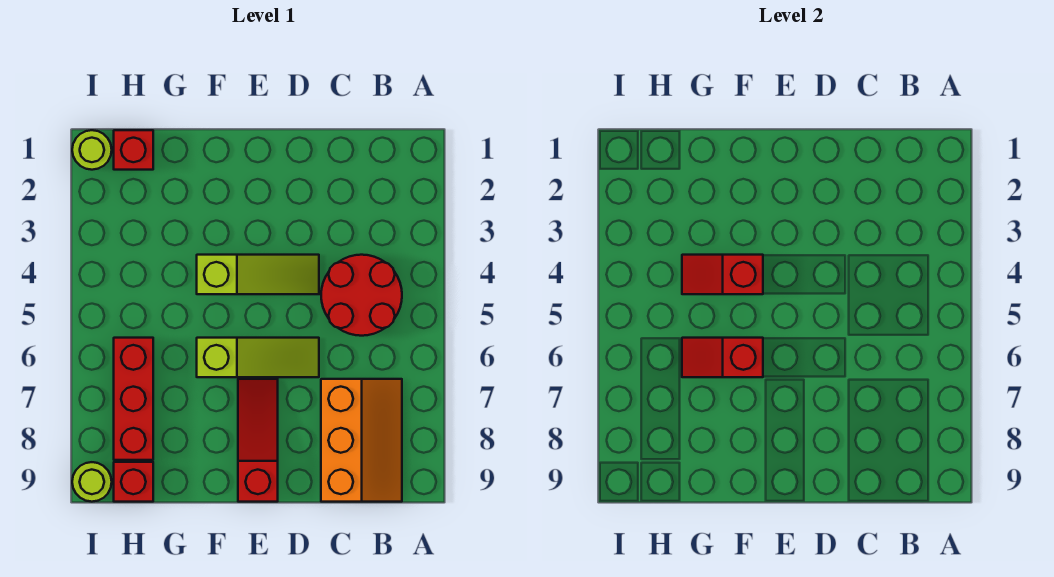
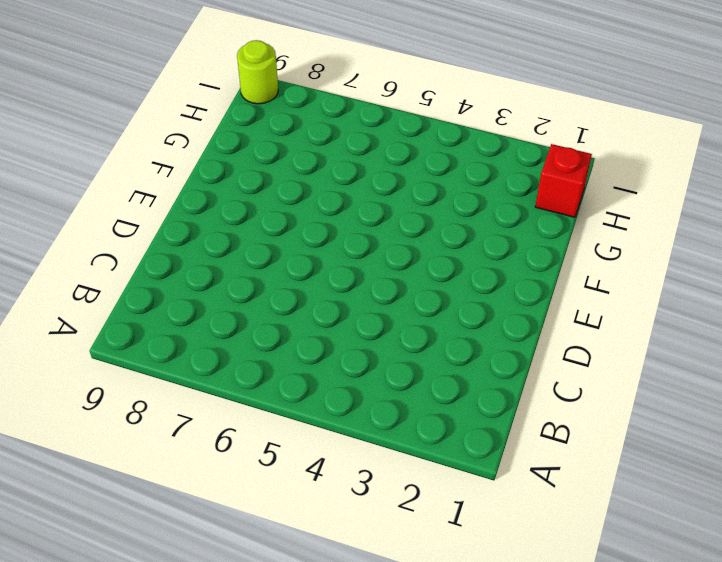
none -> red 2x2 round brick [321,255,402,336]
none -> orange 2x3 slope [321,379,402,502]
none -> lime 1x3 slope [197,255,319,294]

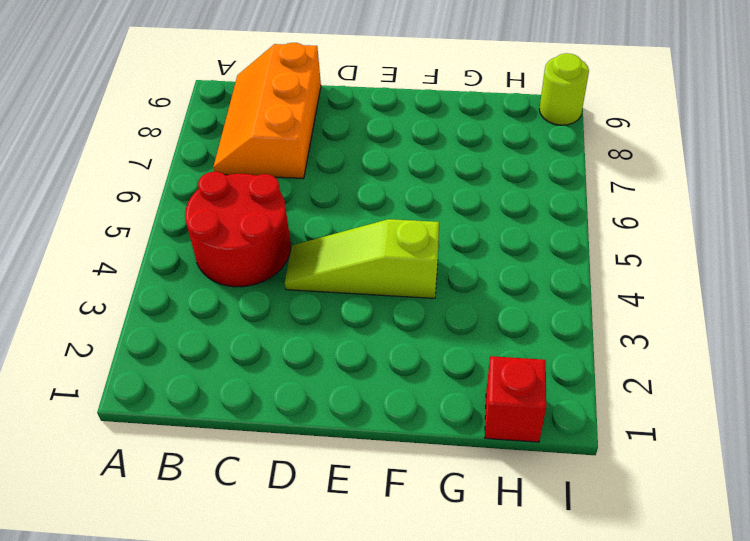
none -> lime 1x3 slope [197,338,319,377]
none -> red 1x3 slope [238,379,278,502]
none -> red 1x3 brick [114,338,153,460]

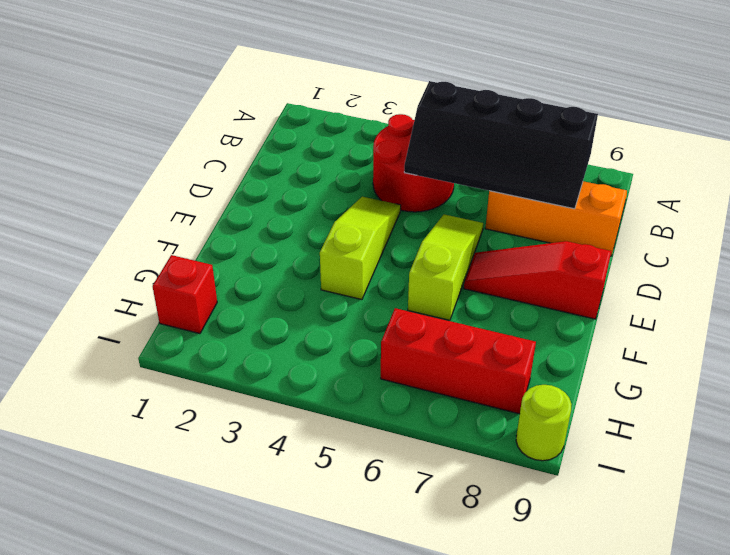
black 2x4 slope [404,81,598,209] -> none
none -> red 1x1 brick [114,462,153,502]
none -> lime 1x1 round brick [72,130,112,170]
none -> red 1x2 slope [682,255,763,294]

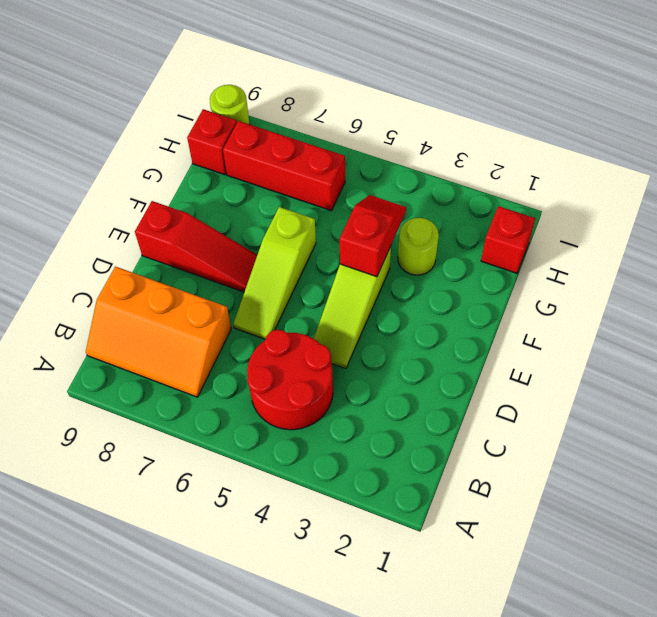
lime 1x1 round brick [398,218,439,275] -> lime 1x1 round brick moved to [72,130,112,170]
none -> red 1x2 slope [682,338,763,377]

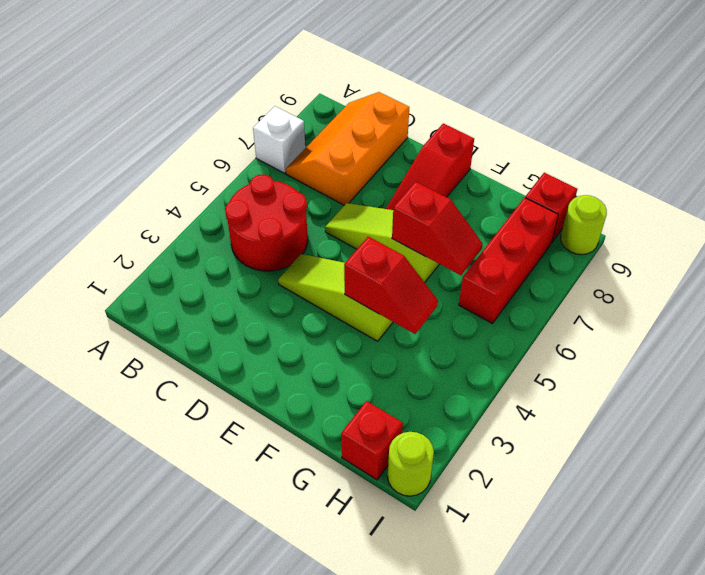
white 1x1 brick [253,106,305,173] -> none

